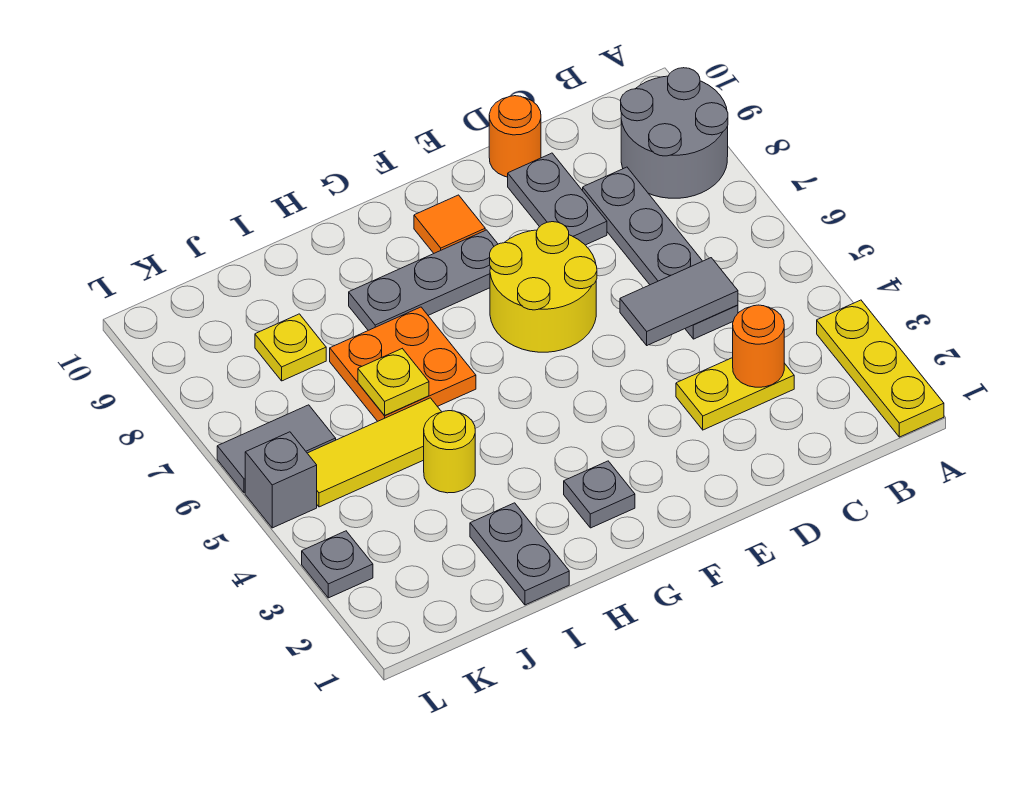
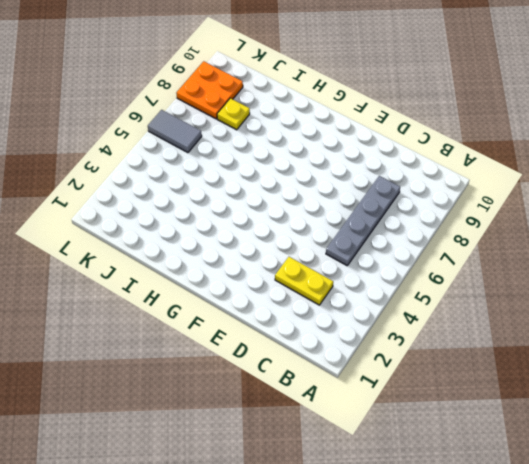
orange 2x2 plate [177,61,243,119] -> orange 2x2 plate moved to [330,307,476,421]
none -> yellow 1x3 plate [817,300,944,437]
none -> grey 2x2 round brick [621,68,728,198]
none -> grey 1x2 plate [508,153,607,245]

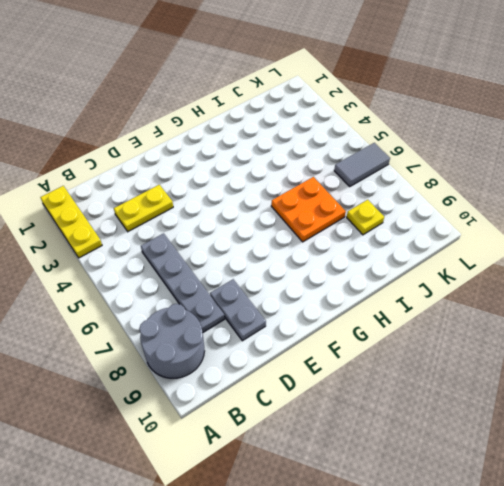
none -> orange 1x1 round brick [489,96,541,177]
none -> yellow 2x2 round brick [490,222,597,352]
none -> grey 1x3 plate [349,230,498,330]

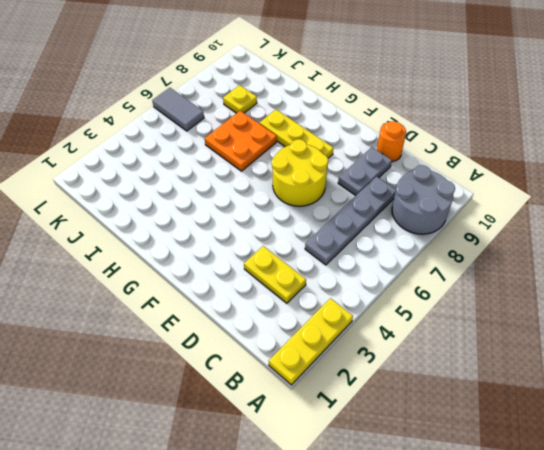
yellow 1x3 plate [259,110,333,158] -> grey 1x3 plate [349,230,498,330]
none -> orange 1x1 tile [414,195,485,253]
none -> grey 1x1 plate [564,461,635,528]
none -> grey 1x2 plate [470,503,569,605]

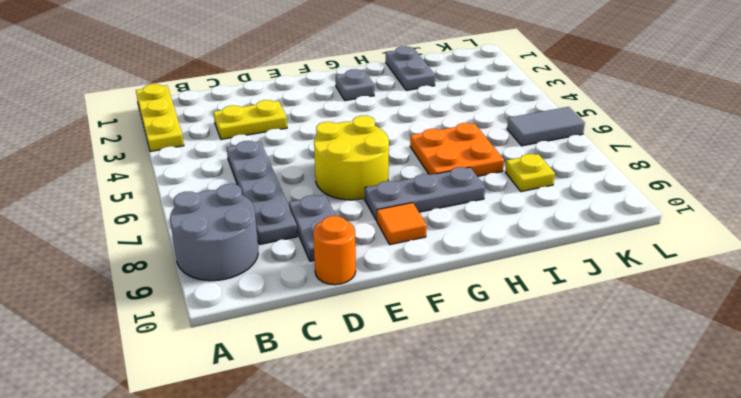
none -> yellow 1x1 round brick [424,411,475,493]
none -> yellow 1x3 tile [307,398,441,507]
none -> grey 1x1 plate [302,531,373,598]

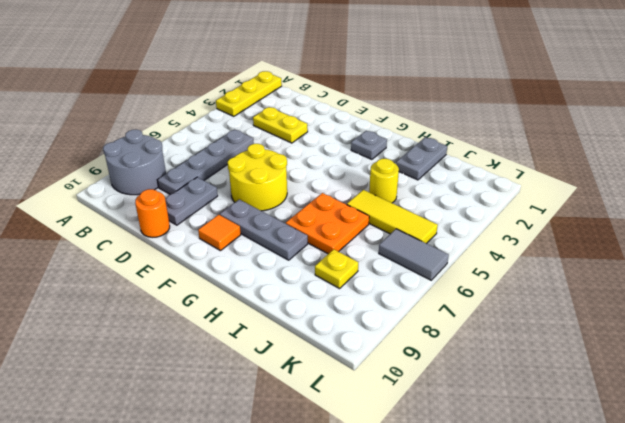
none -> grey 1x1 plate [302,531,373,598]
none -> grey 1x1 brick [245,432,317,528]
none -> orange 1x1 round brick [733,305,784,387]

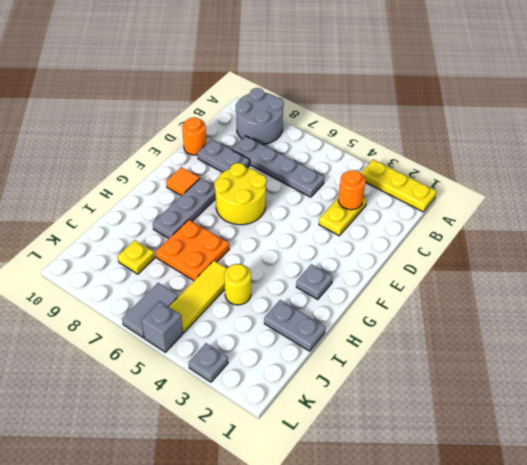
none -> grey 1x2 tile [620,258,738,345]
none -> yellow 1x1 plate [358,349,429,416]

